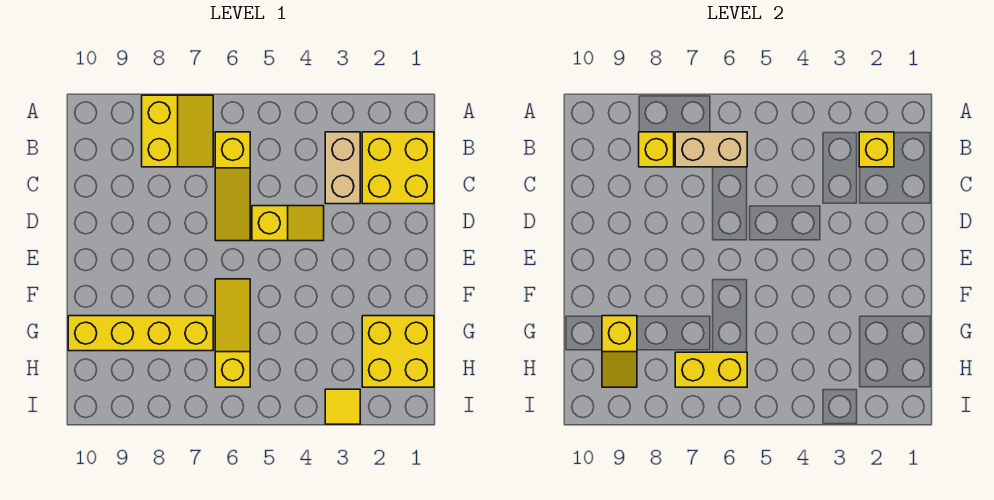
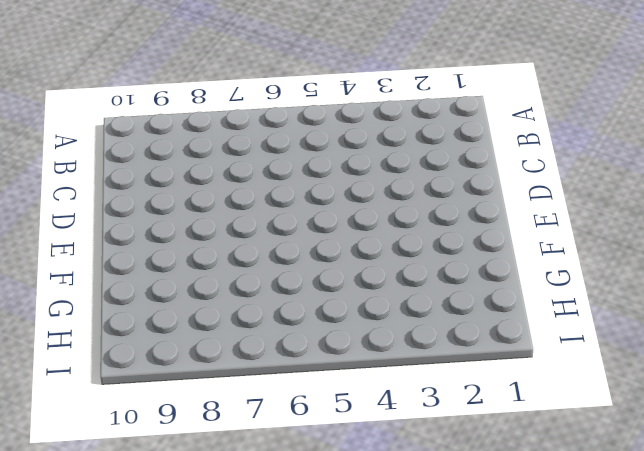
none -> yellow 2x2 slope [142,95,213,167]
none -> yellow 2x2 brick [362,132,434,204]
none -> tan 1x2 brick [325,132,360,204]

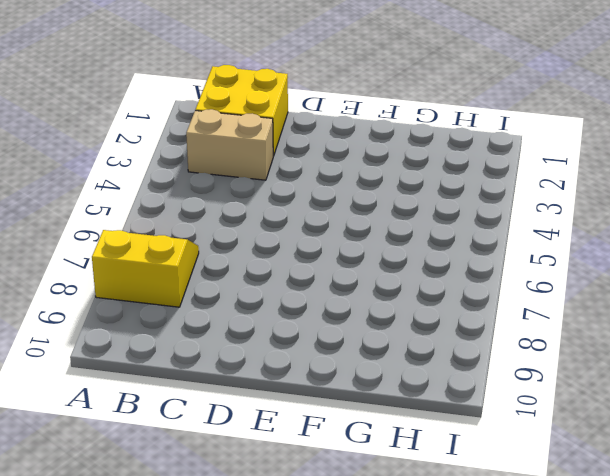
none -> yellow 1x3 slope [215,132,250,241]
none -> yellow 1x2 slope [252,206,324,241]
none -> yellow 1x3 slope [215,279,250,387]

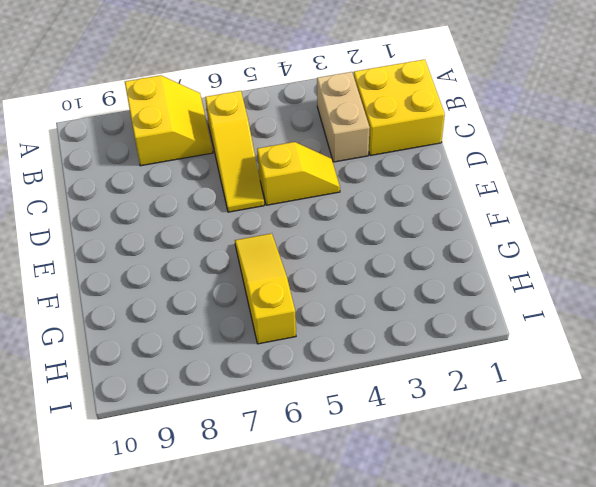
none -> yellow 2x2 brick [362,316,434,387]
none -> yellow 1x4 brick [68,316,213,351]
none -> yellow 1x1 tile [325,389,360,424]

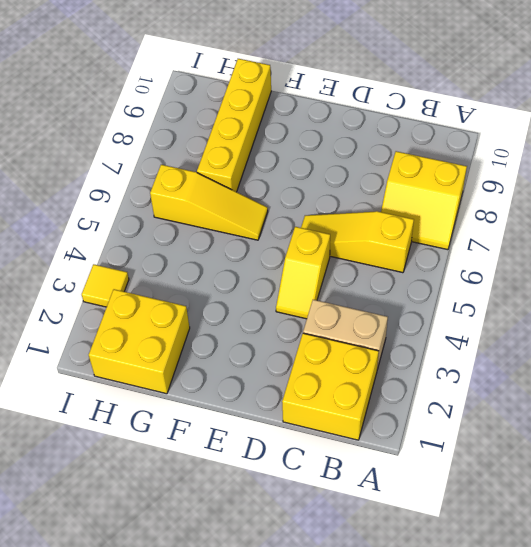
none -> yellow 1x1 brick [859,132,894,167]
none -> tan 1x2 brick [675,132,747,167]
none -> yellow 1x1 brick [639,132,674,167]

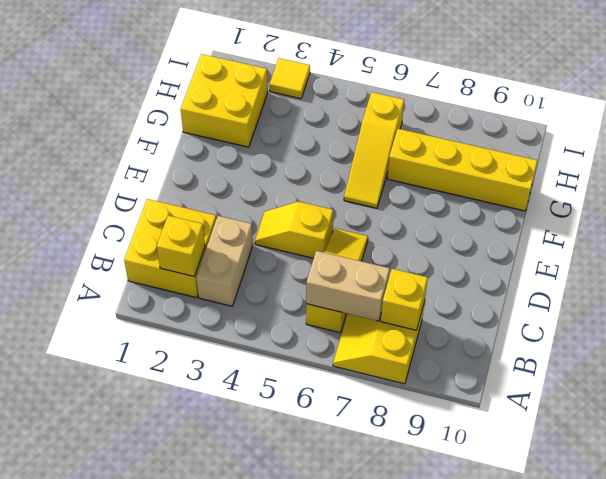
none -> yellow 1x2 slope [602,316,637,387]
none -> yellow 1x2 brick [675,352,747,387]

